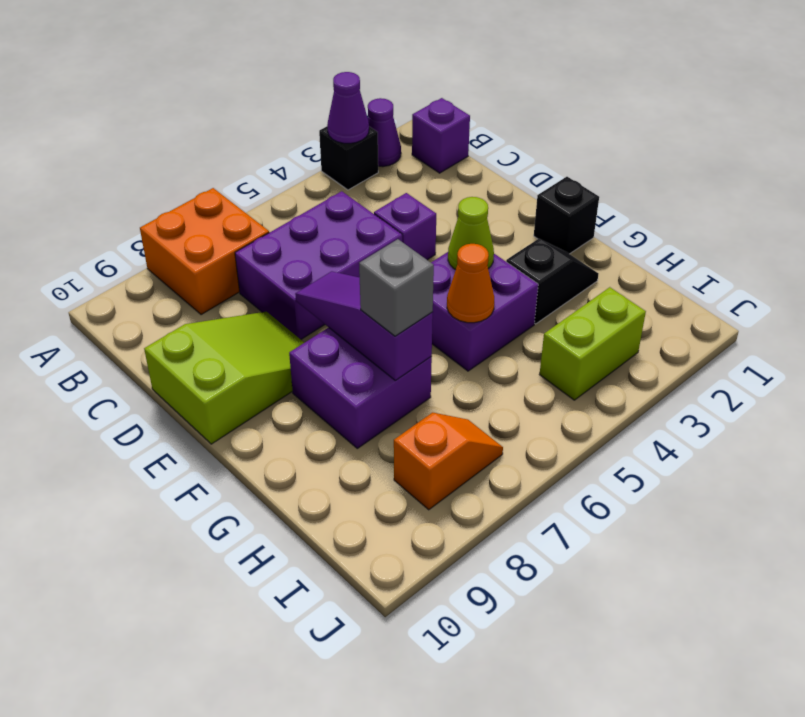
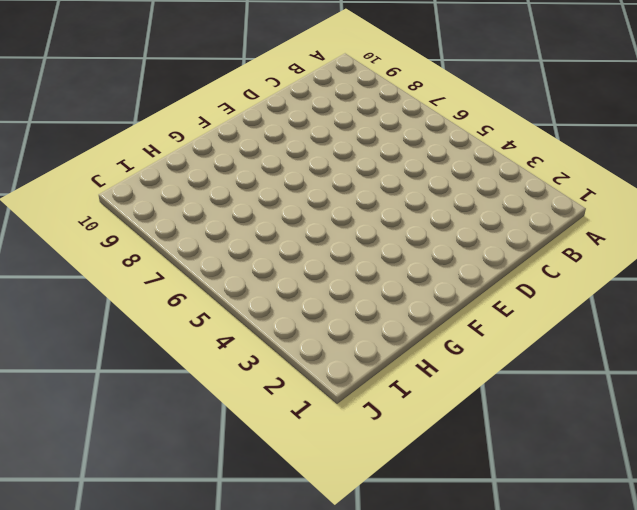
none -> purple 1x1 cone [368,98,401,167]
none -> black 1x1 brick [319,127,378,190]
none -> orange 2x2 brick [140,188,269,315]

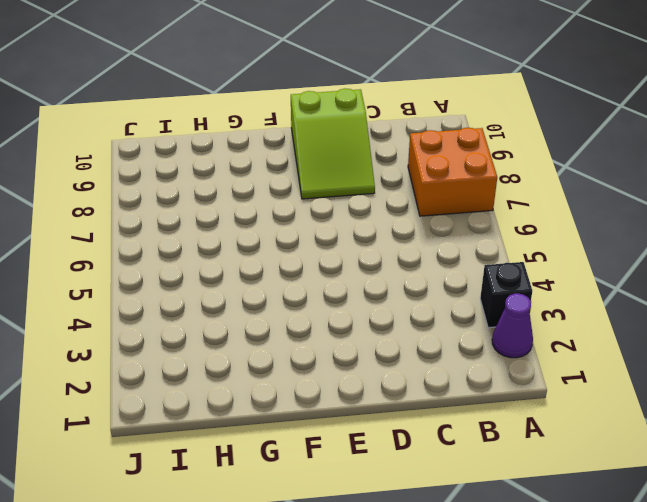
none -> purple 1x1 brick [412,98,470,173]
none -> purple 2x3 brick [235,191,402,339]
none -> purple 1x1 brick [374,193,436,260]

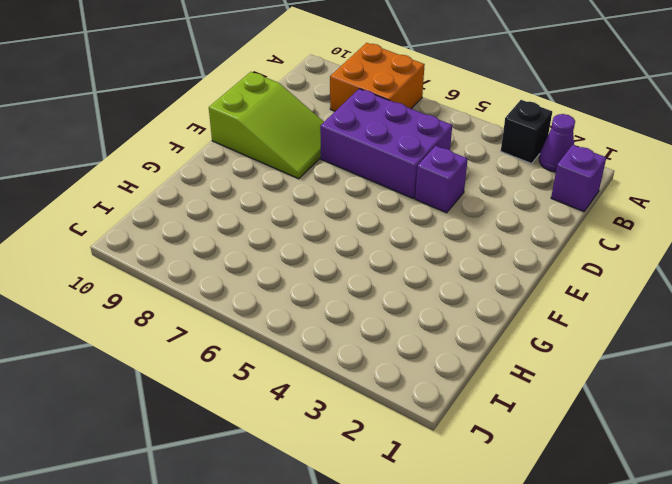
none -> black 1x1 brick [534,177,599,254]
none -> purple 2x2 brick [431,252,538,371]
none -> purple 2x2 brick [289,327,432,448]

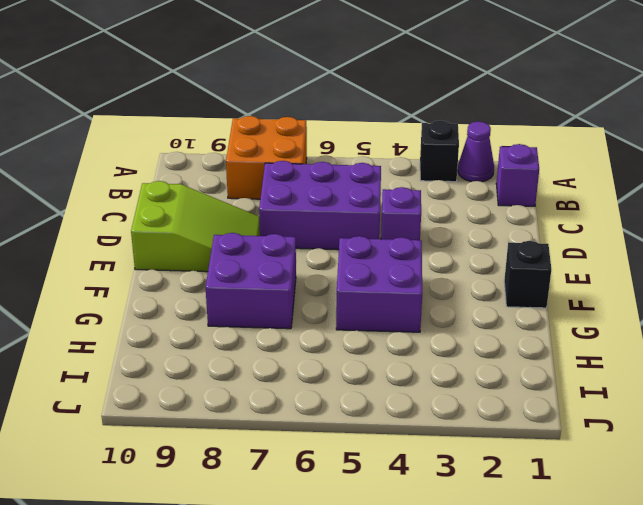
none -> black 1x2 slope [506,239,599,324]
none -> lime 1x2 brick [540,287,646,400]
none -> orange 1x2 slope [394,412,503,510]

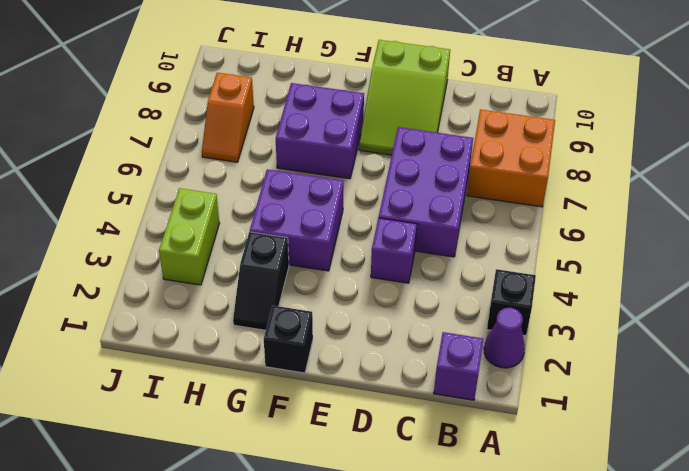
none -> purple 1x1 cone [327,72,369,143]
none -> purple 1x3 slope [295,271,433,380]
none -> lime 1x1 cone [448,197,494,270]

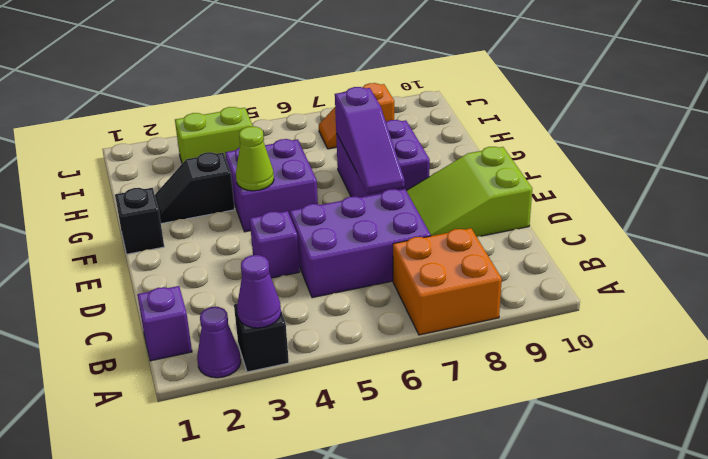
none -> orange 1x1 cone [447,244,494,323]
none -> grey 1x1 brick [359,239,434,336]

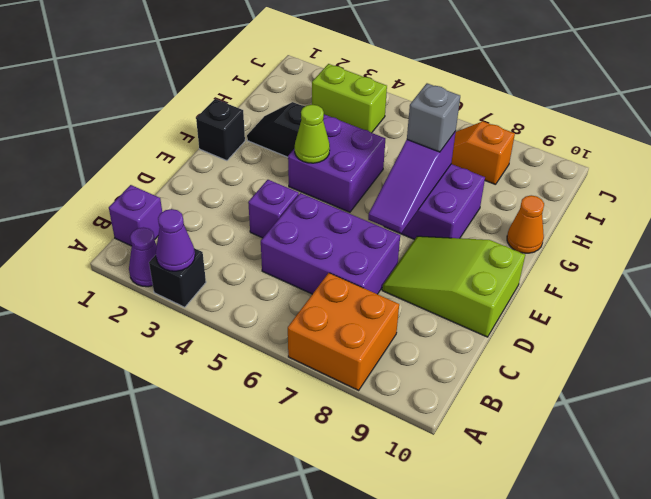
orange 1x1 cone [507,195,544,253] -> orange 1x1 cone moved to [447,244,494,323]

